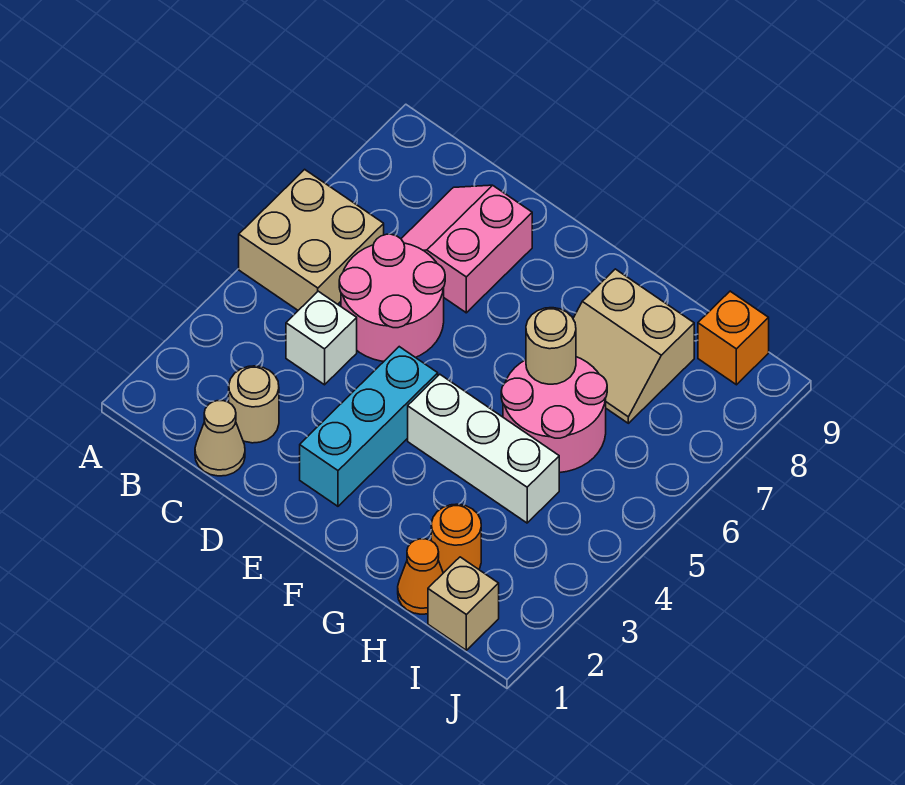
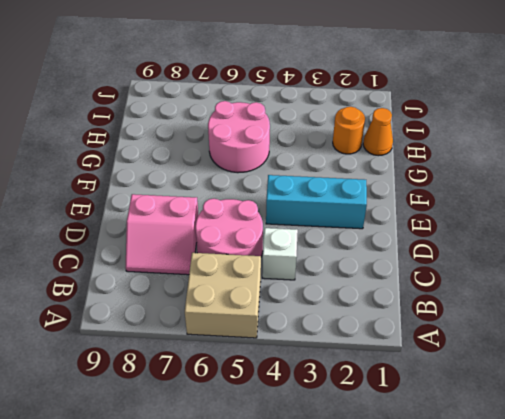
none -> tan 1x1 cone [195,401,245,476]
none -> tan 1x1 round brick [229,366,279,443]
none -> white 1x3 brick [408,374,559,523]

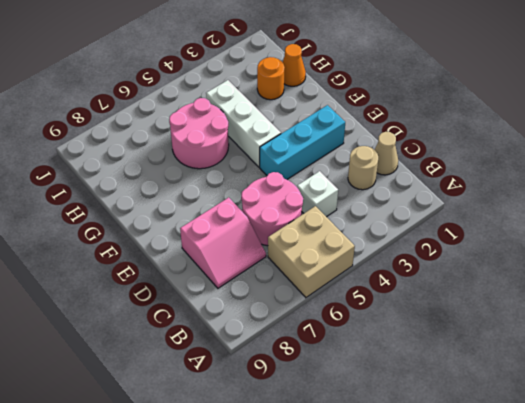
none -> tan 2x2 slope [573,269,694,423]
none -> tan 1x1 brick [428,557,499,650]
none -> orange 1x1 brick [698,291,769,385]

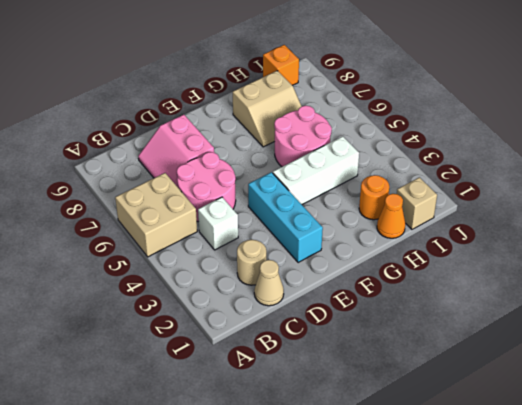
none -> tan 1x1 round brick [526,308,576,384]

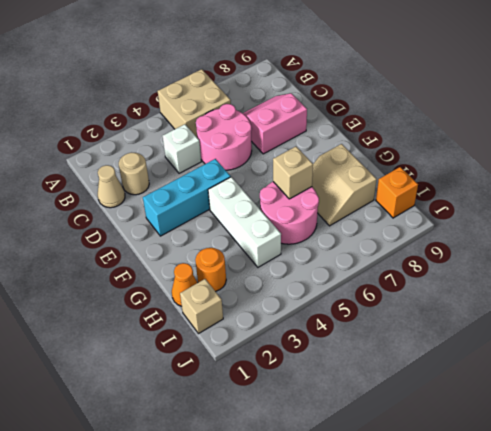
tan 1x1 brick [273,147,313,199] -> tan 1x1 round brick [526,308,576,384]

